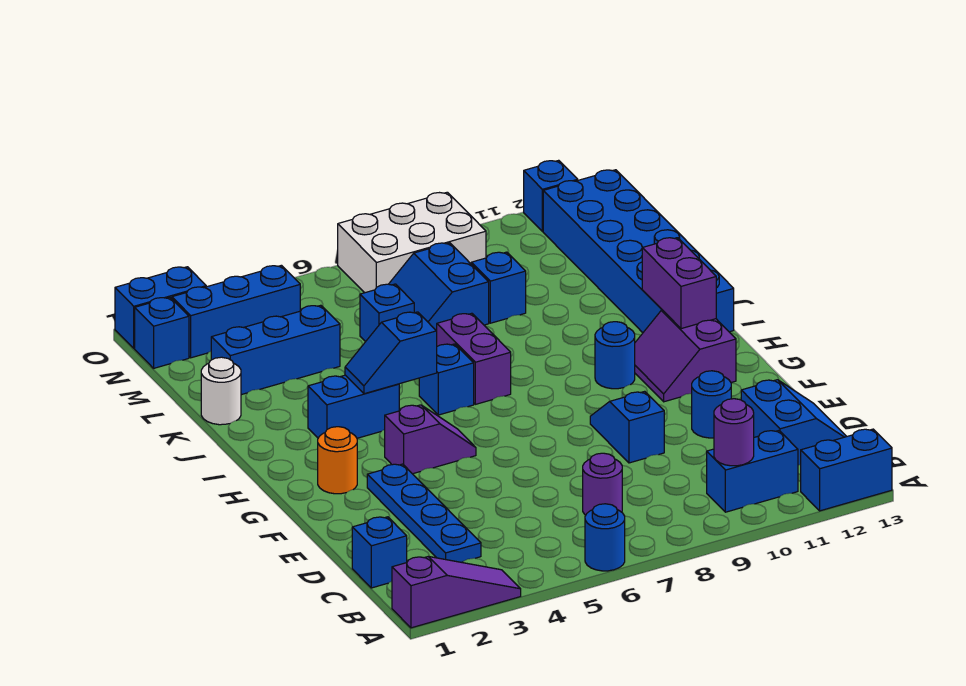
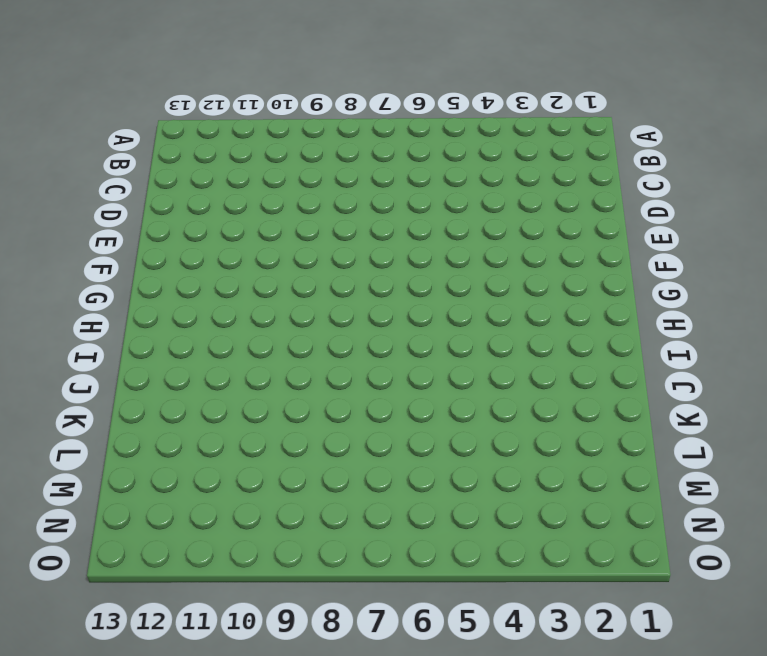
none -> purple 1x3 slope [392,557,521,628]
none -> blue 1x1 round brick [585,504,625,571]
none -> blue 1x2 brick [801,429,892,511]
none -> blue 1x2 brick [707,431,798,512]

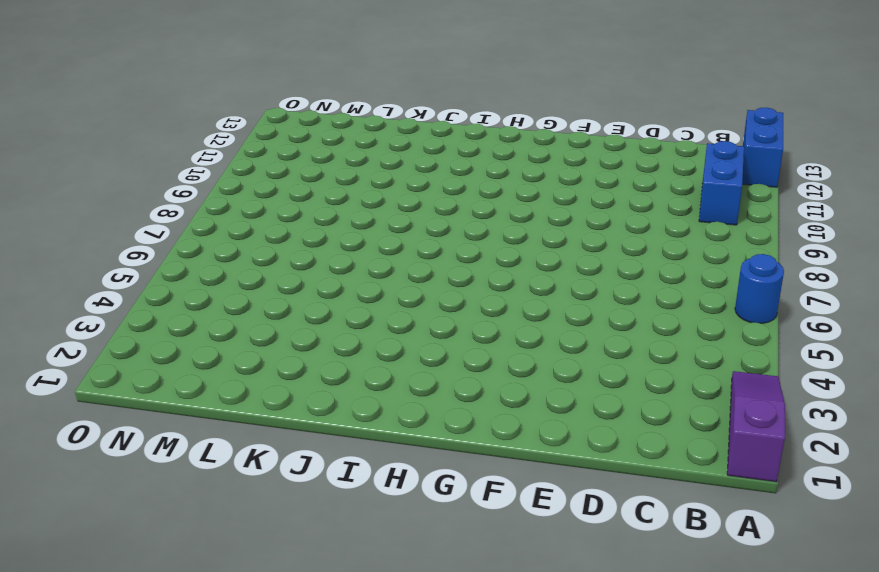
none -> blue 1x1 brick [352,517,407,588]
none -> blue 1x4 plate [367,464,481,562]
none -> purple 1x1 round brick [583,453,622,515]
none -> blue 2x2 slope [741,380,847,465]

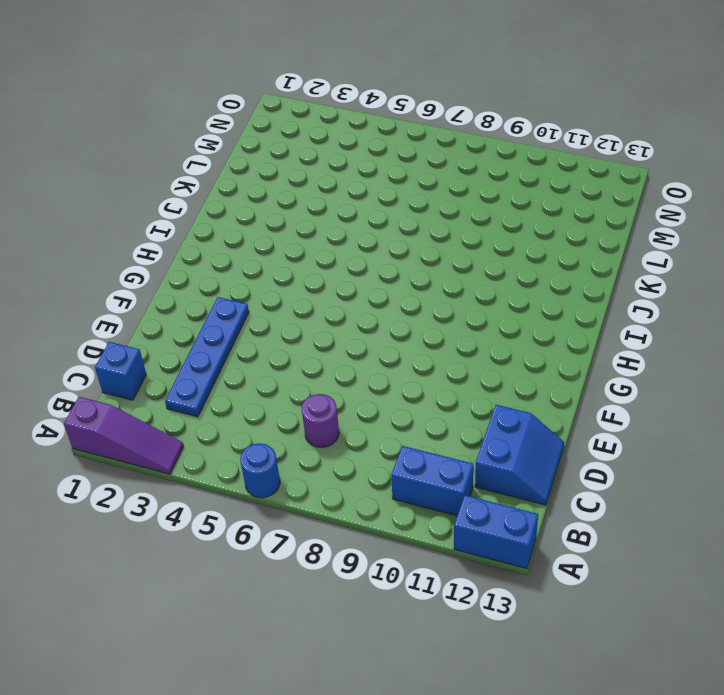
none -> blue 1x2 slope [590,391,664,463]
none -> blue 1x1 round brick [692,371,731,438]
none -> orange 1x1 round brick [318,427,357,494]
none -> purple 1x2 slope [385,405,476,474]

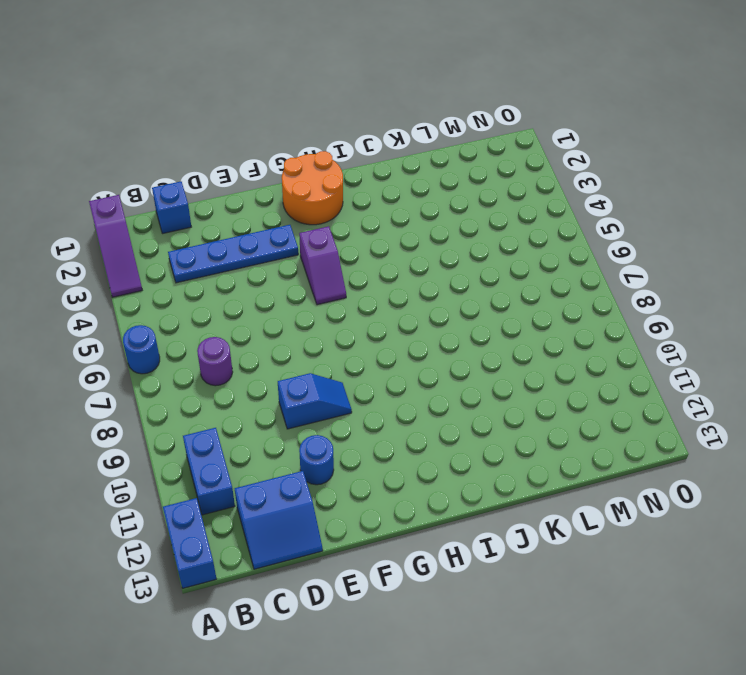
orange 2x2 round brick [282,151,343,225] -> orange 1x1 round brick [318,427,357,494]
none -> purple 2x2 slope [635,310,736,402]
none -> blue 1x1 round brick [595,322,635,389]
none -> blue 1x2 brick [308,375,399,438]
none -> blue 1x1 brick [419,344,474,415]

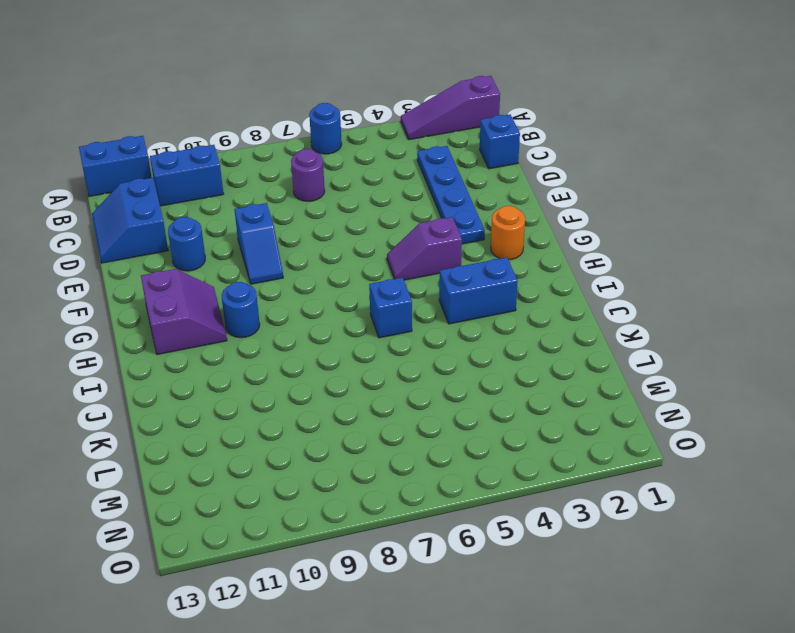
none -> purple 1x2 brick [437,313,511,404]
none -> blue 2x6 brick [543,170,734,333]
none -> white 1x1 round brick [201,357,241,425]
none -> blue 1x3 brick [211,305,340,395]

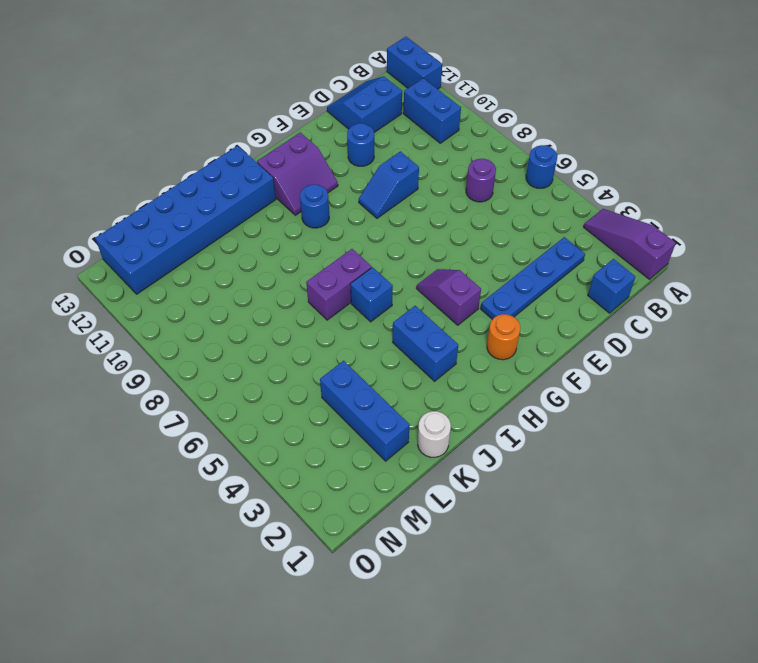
none -> blue 1x1 brick [360,284,414,342]
none -> blue 2x2 slope [389,243,489,331]
none -> blue 1x1 brick [471,252,526,323]
none -> blue 1x1 brick [135,297,189,368]

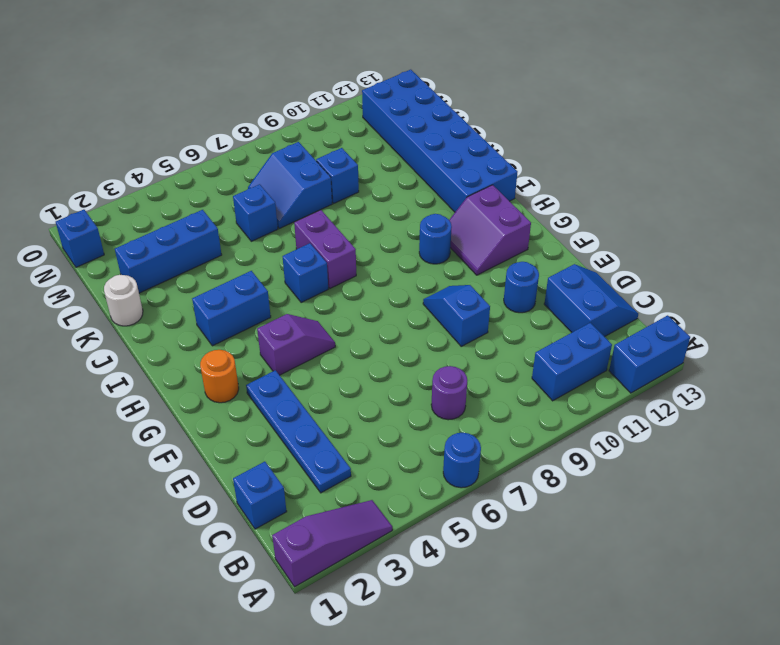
none -> blue 1x3 brick [172,265,300,358]
none -> white 2x3 brick [338,192,486,293]
none -> blue 1x2 brick [115,267,206,348]
none -> blue 1x1 brick [524,160,578,232]

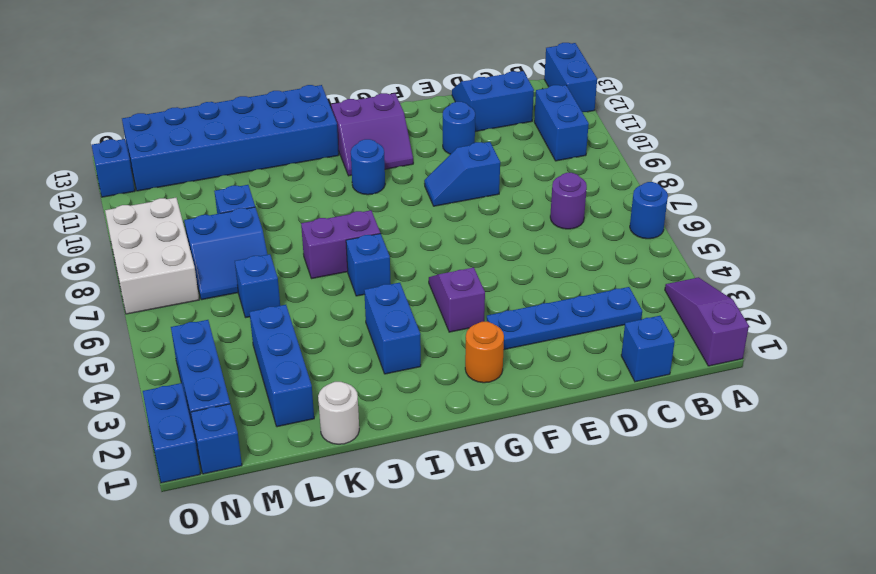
none -> purple 1x1 round brick [714,399,754,466]
none -> purple 1x2 brick [642,238,716,329]
none -> blue 1x2 slope [345,312,437,394]

